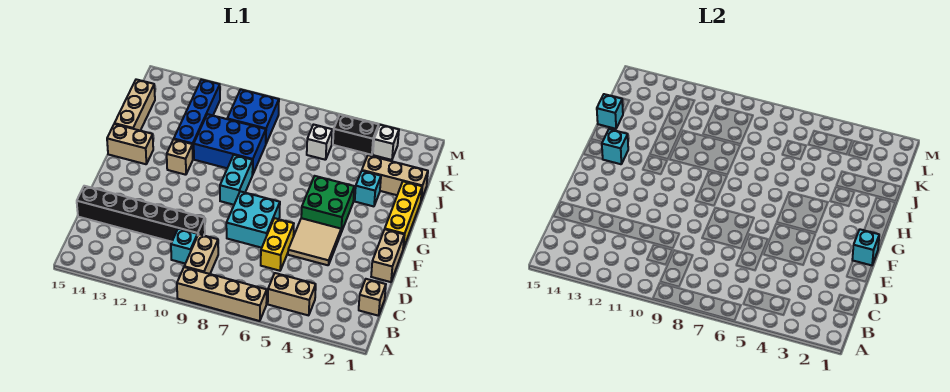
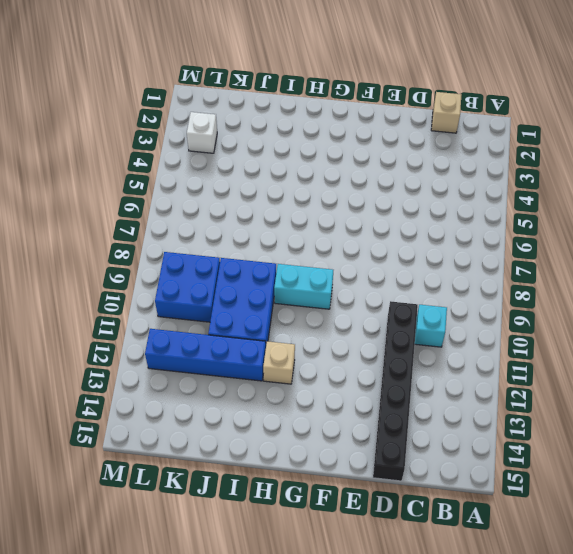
none -> tan 1x4 brick [177,267,267,321]
none -> tan 1x2 brick [268,273,316,315]
none -> tan 1x2 brick [184,234,218,274]

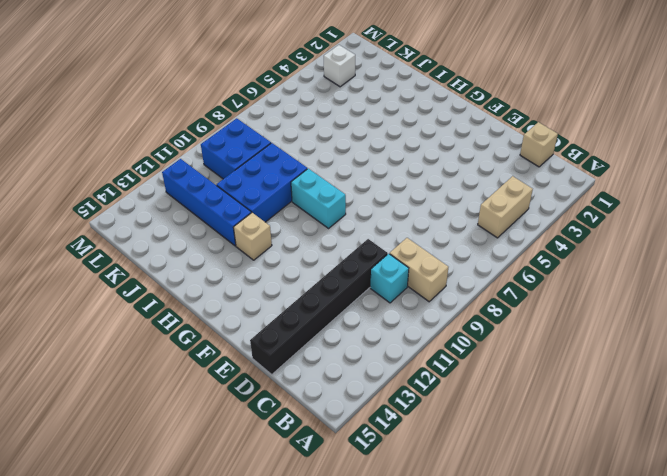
none -> tan 1x4 brick [177,267,267,321]
none -> yellow 1x2 brick [261,218,294,271]
none -> tan 1x2 brick [371,229,404,282]

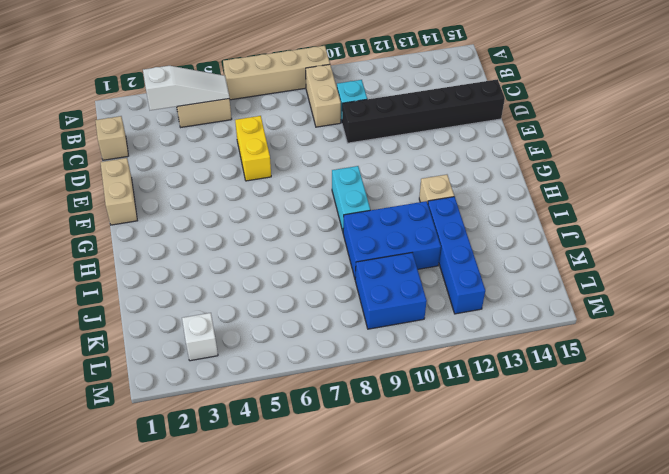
white 1x3 slope [143,66,229,110] -> none
none -> tan 2x2 tile [288,218,341,265]
none -> cyan 2x2 brick [226,191,280,248]
none -> yellow 1x3 brick [385,181,422,248]

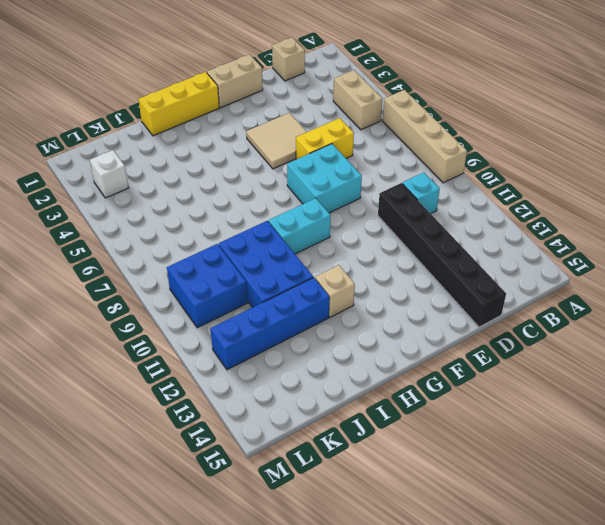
none -> tan 1x2 brick [184,234,218,274]
none -> green 2x2 brick [301,176,354,232]
none -> tan 1x2 brick [107,124,153,164]

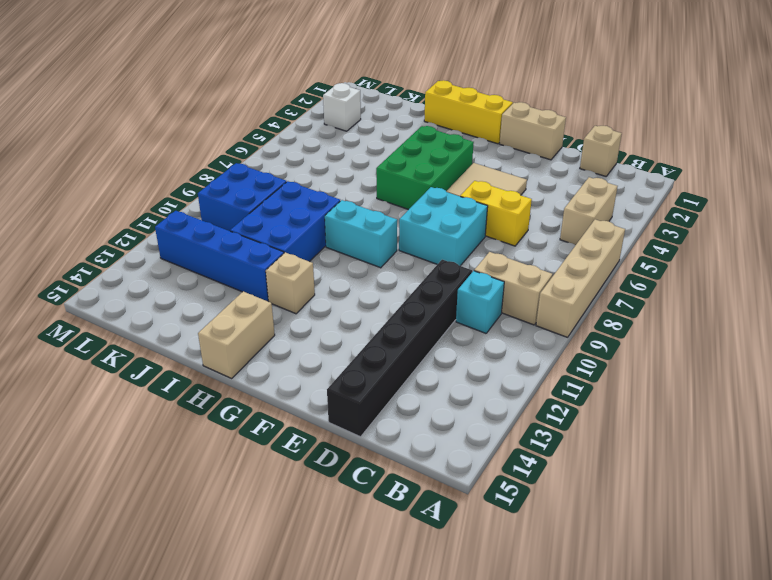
green 2x3 brick [376,126,474,210] -> green 2x2 brick [301,176,354,232]
none -> cyan 1x1 brick [355,171,381,206]
none -> tan 1x3 brick [114,79,155,131]
none -> tan 1x3 brick [362,155,428,200]

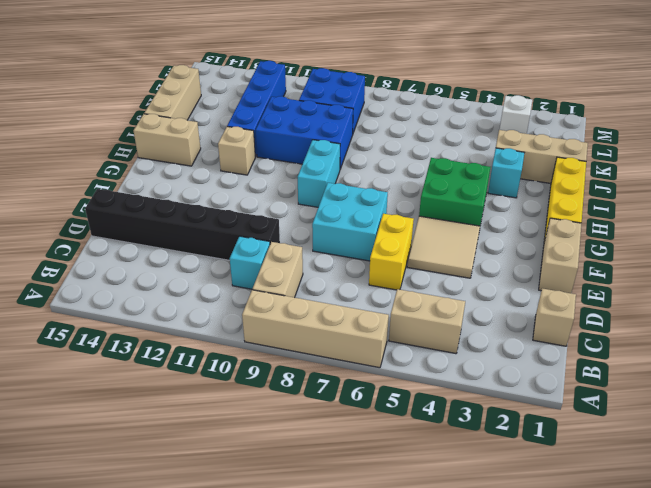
none -> white 1x1 brick [307,125,332,160]
none -> black 1x2 brick [333,115,379,155]
none -> cyan 1x1 brick [852,229,879,265]

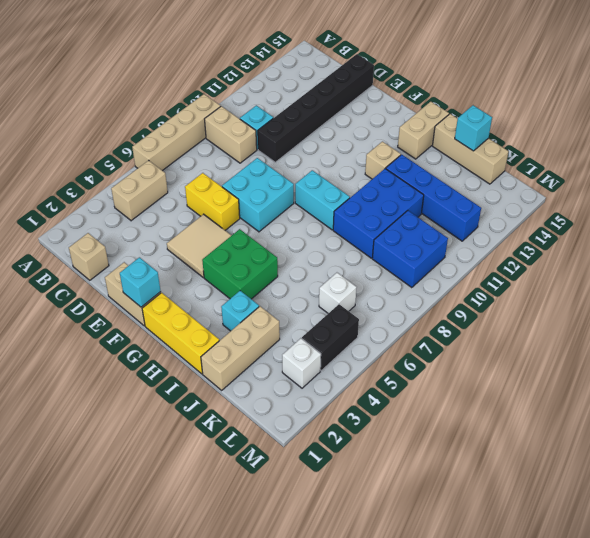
none -> cyan 1x1 brick [602,129,628,164]

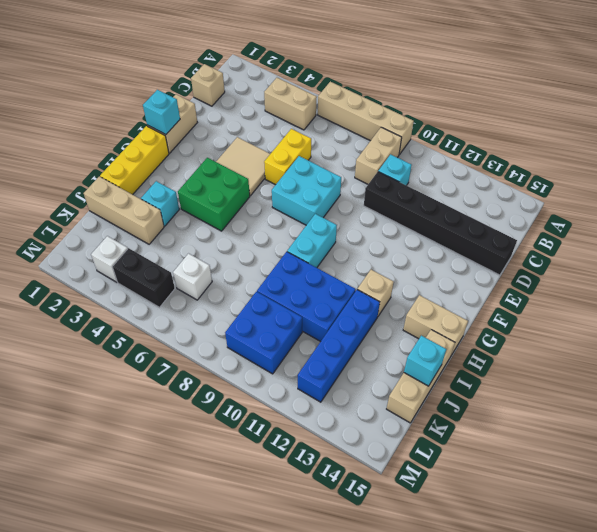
none -> cyan 1x1 brick [602,129,628,164]

